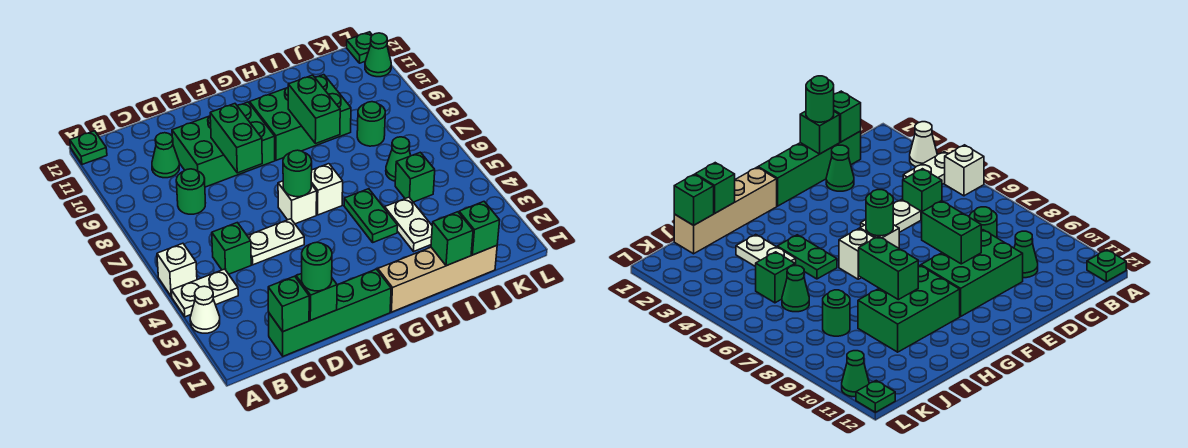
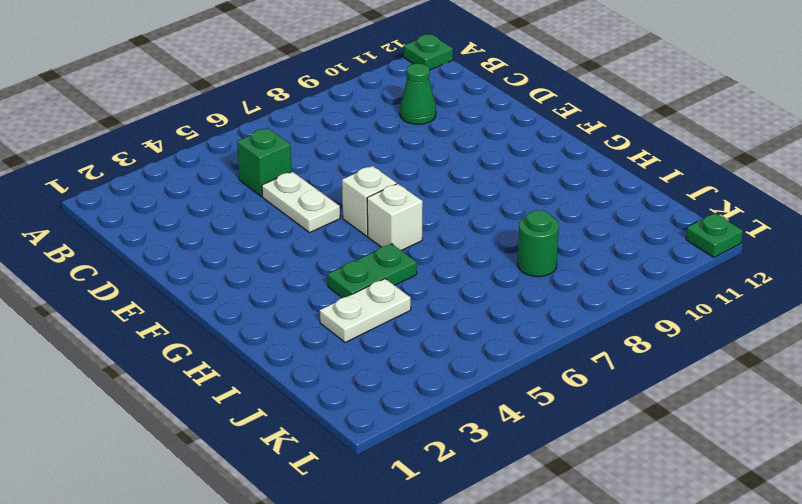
none -> white 1x1 cone [190,286,220,333]
none -> white 1x2 plate [171,269,238,317]
none -> white 1x1 brick [157,243,197,296]
none -> green 1x4 brick [269,269,391,356]

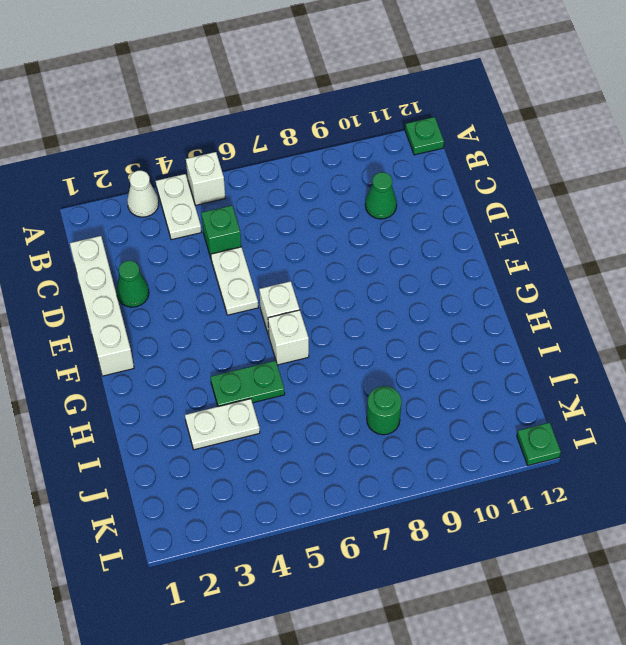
white 1x4 brick [70,236,134,376] -> green 1x4 brick [269,269,391,356]
none -> green 1x1 round brick [176,169,205,214]
none -> green 2x3 brick [172,102,275,187]
none -> tan 1x4 brick [378,246,497,312]
none -> green 2x3 brick [250,75,351,160]

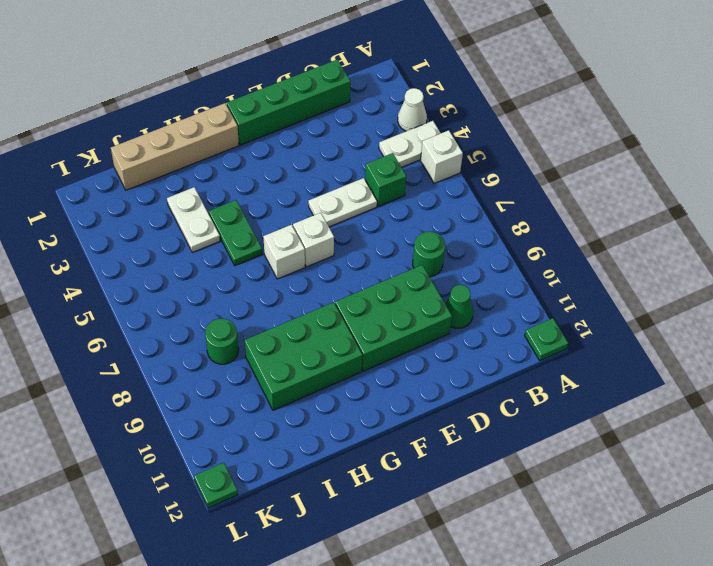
none -> green 1x1 cone [826,145,854,191]
none -> green 1x1 brick [395,152,435,202]
none -> green 1x1 cone [386,137,411,181]
none -> green 1x1 cone [365,33,391,77]

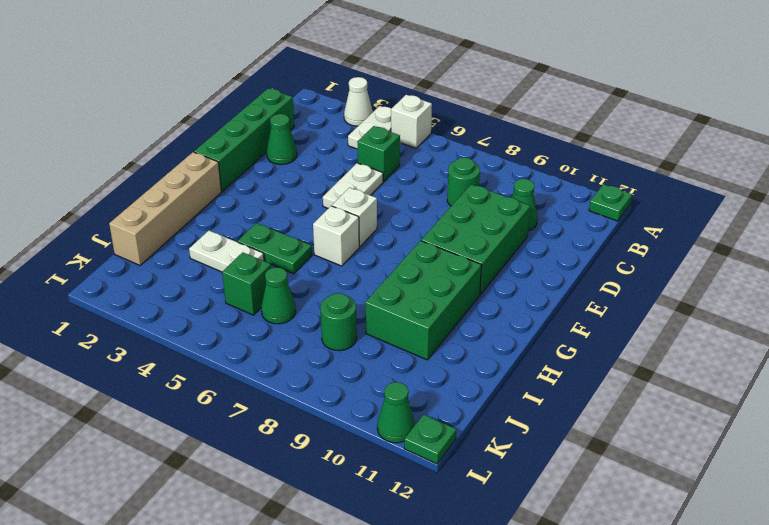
none -> green 1x1 brick [268,276,309,332]
none -> green 1x1 brick [296,274,337,320]
none -> green 1x2 brick [210,104,262,173]
none -> green 1x1 round brick [283,150,312,197]

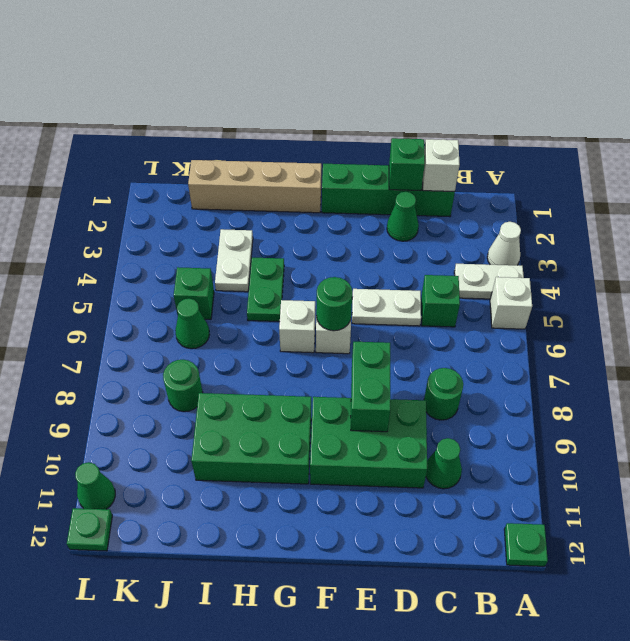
white 1x1 brick [423,139,460,191] -> green 1x1 brick [268,276,309,332]
none -> green 1x2 brick [288,75,340,144]
none -> green 1x1 brick [431,212,473,266]
none -> green 1x1 brick [459,202,500,255]
none -> green 1x1 round brick [302,242,332,291]

